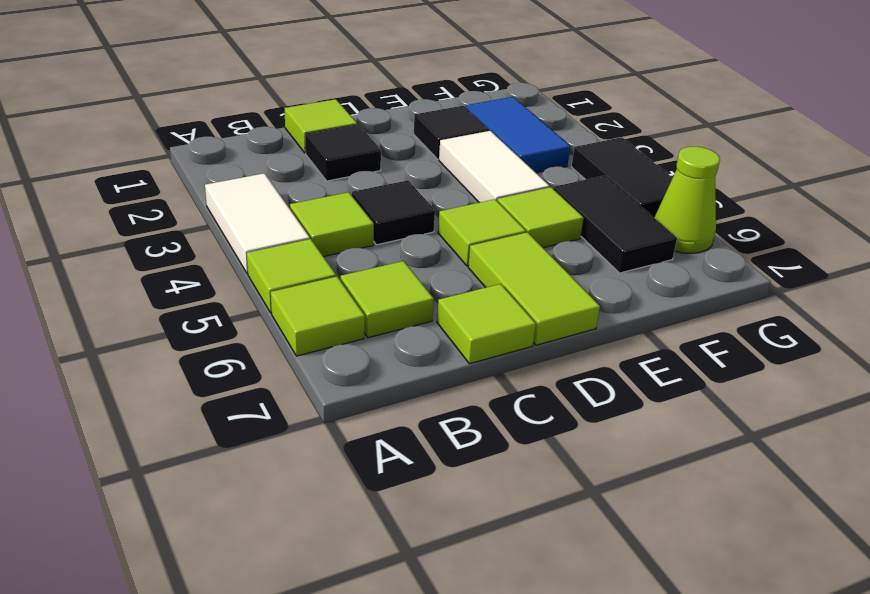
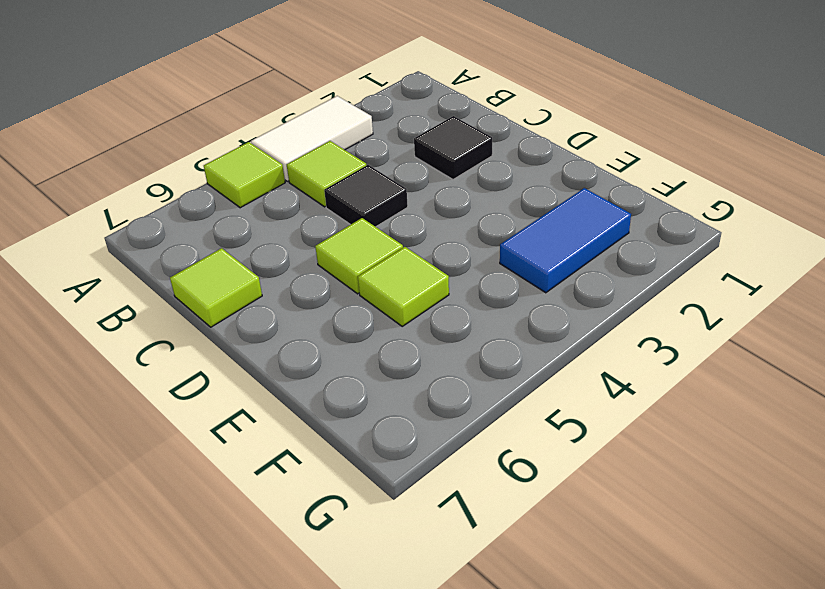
none -> lime 1x1 tile [271,277,365,356]
none -> lime 1x1 tile [341,261,434,338]
none -> lime 1x1 tile [285,99,357,153]

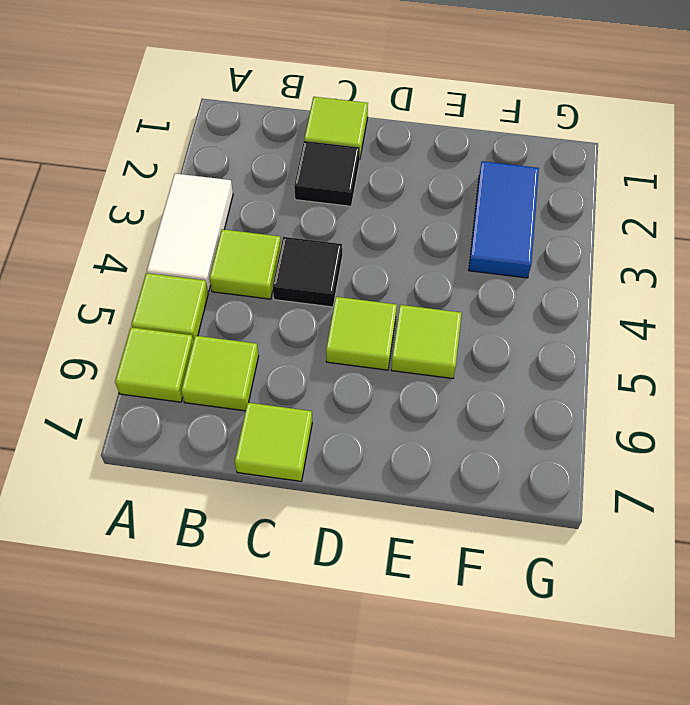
none -> lime 1x2 tile [468,232,600,345]
none -> black 1x1 tile [414,106,489,159]
none -> white 1x2 tile [439,131,549,203]

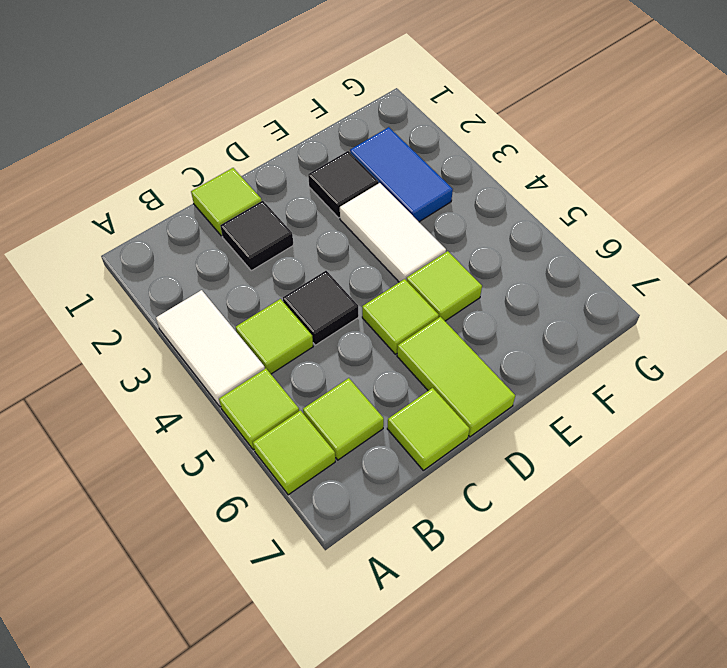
none -> black 1x2 tile [554,176,677,273]
none -> black 1x2 tile [572,137,673,218]
none -> lime 1x1 cone [655,147,720,253]

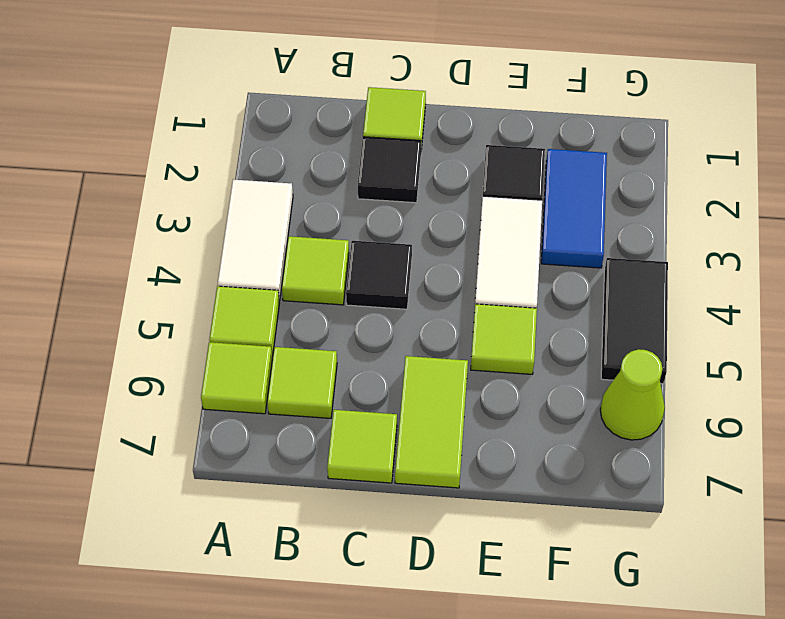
none -> lime 1x1 tile [438,199,526,266]
none -> black 1x2 tile [554,176,677,273]

